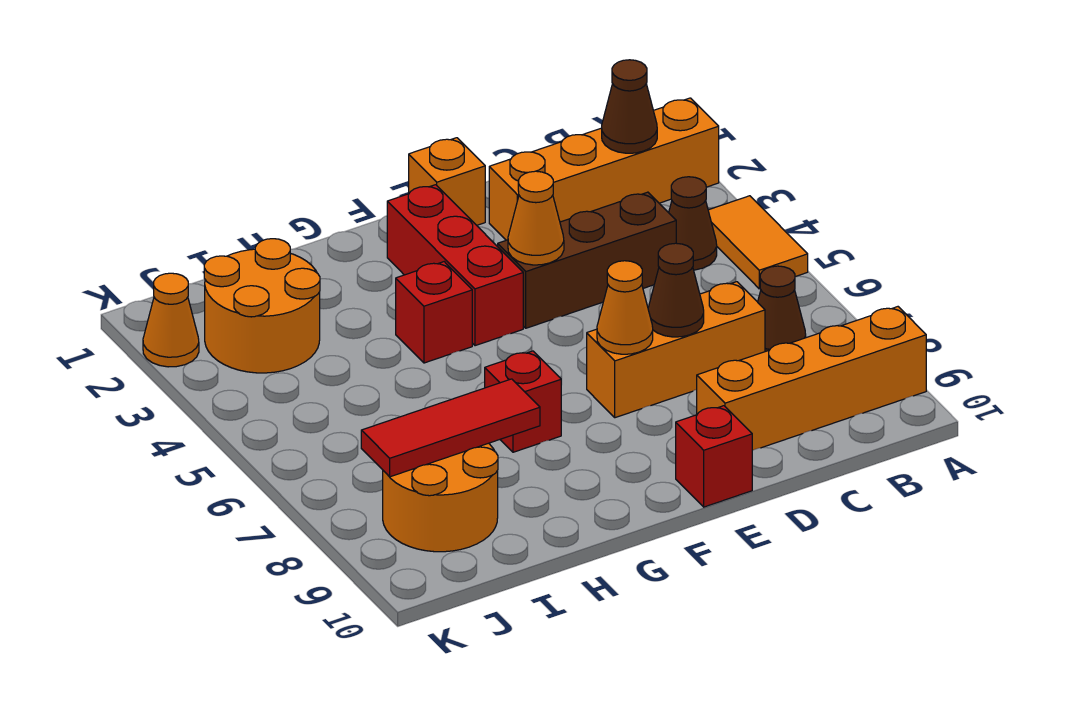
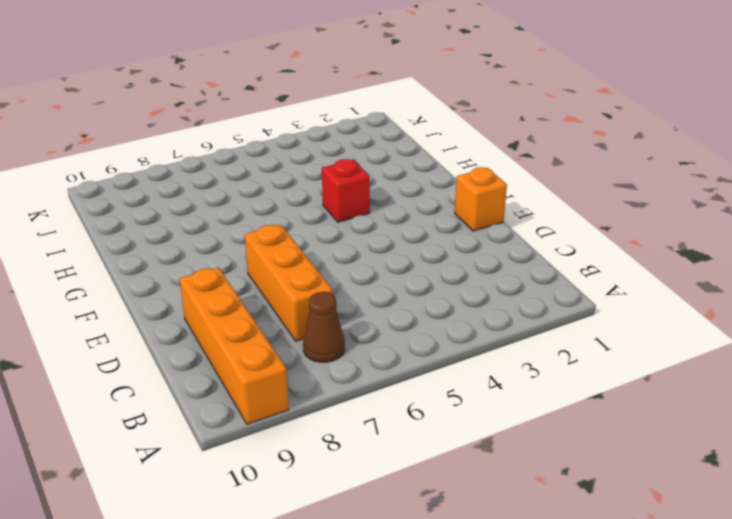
none -> orange 1x4 brick [489,98,719,240]
none -> orange 1x2 tile [708,196,808,289]
none -> brown 1x1 cone [669,177,717,270]

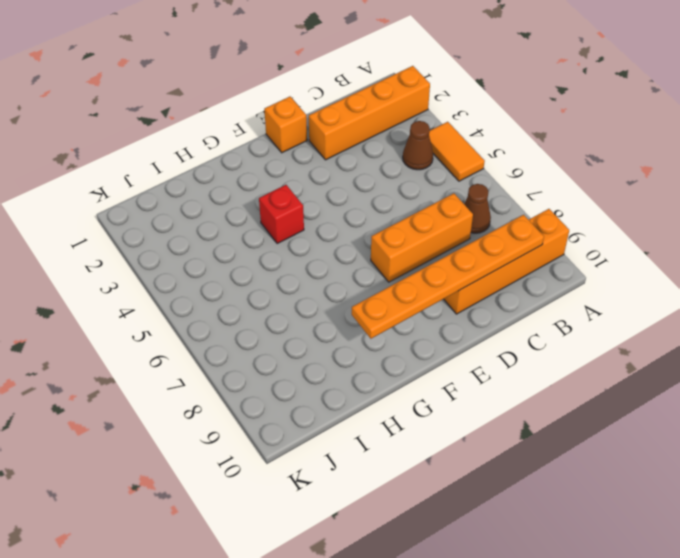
orange 1x6 plate [352,215,544,339] -> none
none -> brown 1x3 brick [498,192,676,328]
none -> red 1x1 brick [676,406,752,507]
none -> red 1x3 brick [387,185,523,346]

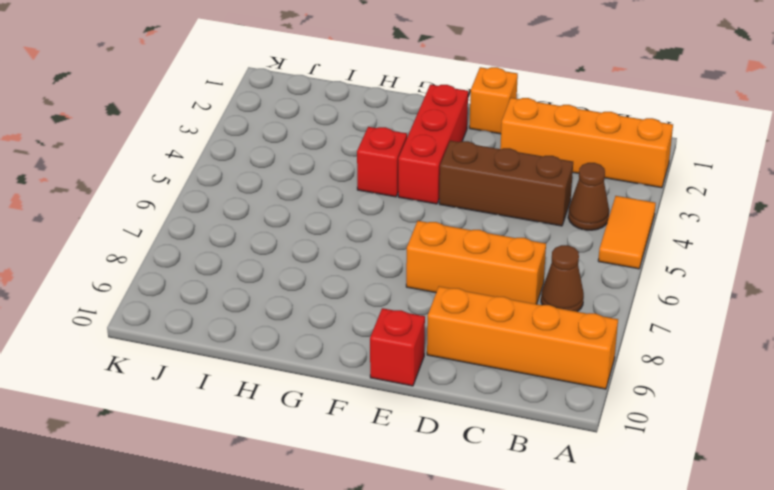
none -> red 1x1 brick [485,351,561,452]
none -> orange 2x2 round brick [204,239,320,373]
none -> orange 2x2 round brick [383,443,498,552]

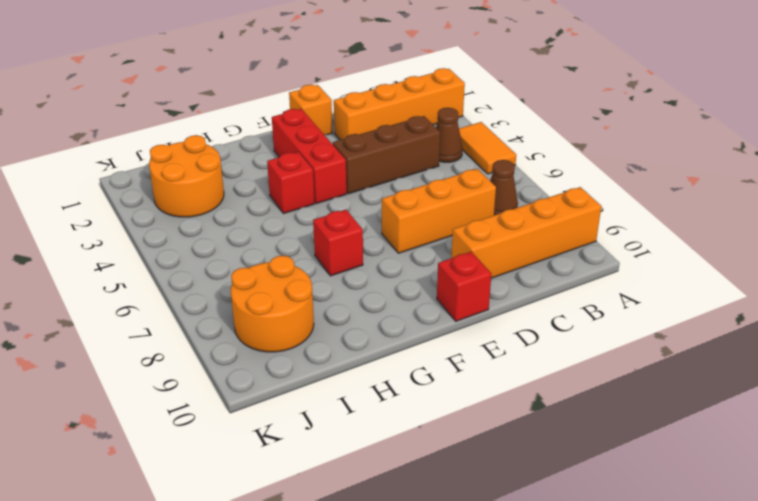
none -> orange 1x1 cone [143,273,199,367]
none -> brown 1x1 cone [602,60,657,153]
none -> brown 1x1 cone [648,243,704,337]

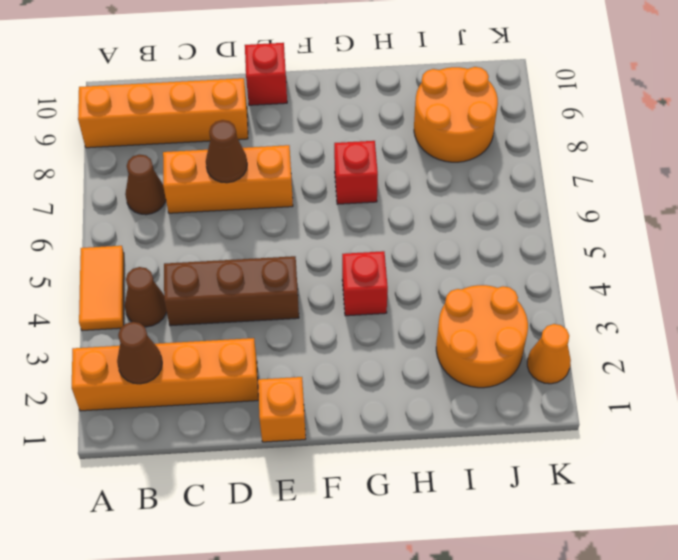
none -> red 1x3 brick [387,185,523,346]
none -> orange 1x1 cone [508,171,564,265]
none -> orange 1x1 cone [597,261,653,354]

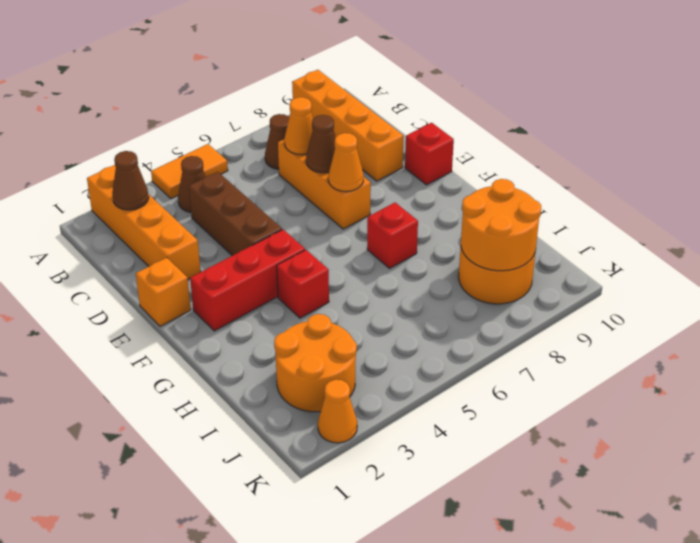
orange 1x1 cone [284,97,313,155] -> orange 1x1 cone moved to [508,171,564,265]
orange 2x2 round brick [461,179,541,271] -> red 1x3 tile [361,379,540,477]

